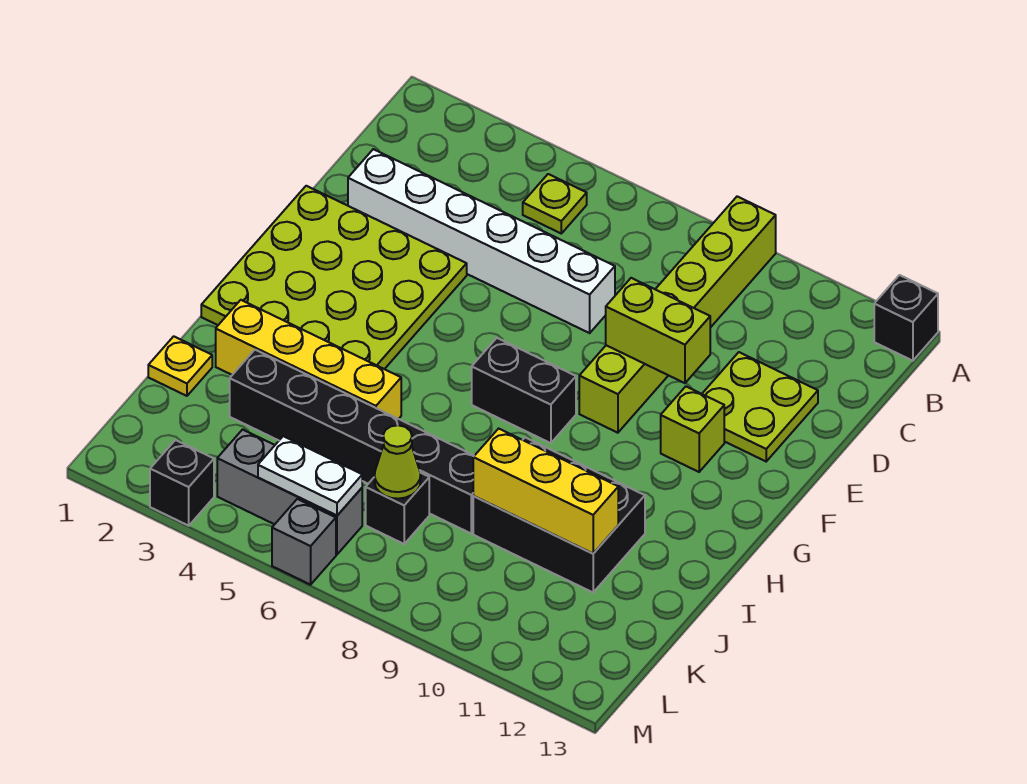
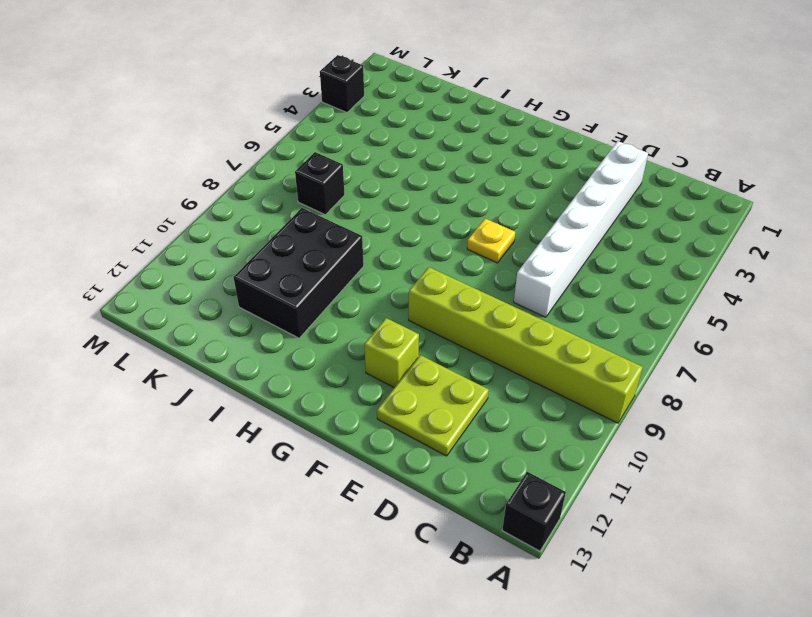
yellow 1x1 plate [467,219,515,263] -> yellow 1x1 plate moved to [148,336,212,396]
none -> lime 1x1 plate [523,174,587,233]
none -> lime 4x4 plate [201,186,467,369]
none -> black 1x2 brick [472,338,576,443]

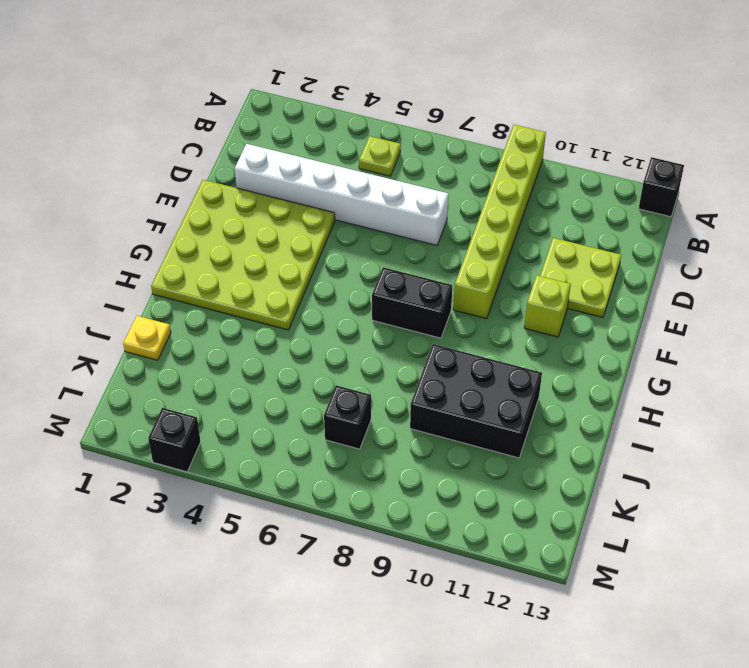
none -> yellow 1x4 brick [216,300,401,419]
none -> black 1x6 brick [230,350,474,533]
none -> grey 1x3 brick [217,430,362,554]

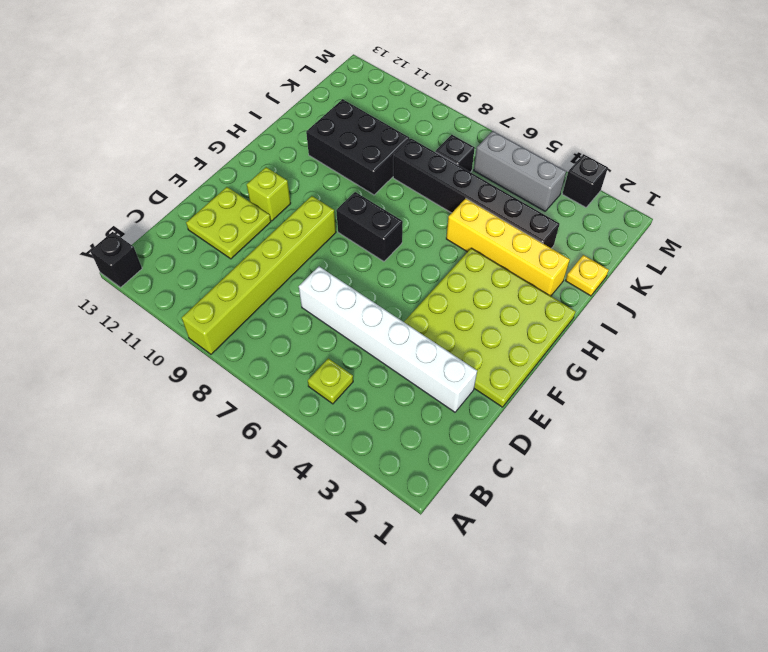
none -> grey 1x1 brick [272,499,336,585]
none -> lime 1x2 brick [606,278,710,383]
none -> yellow 1x3 brick [473,429,618,554]

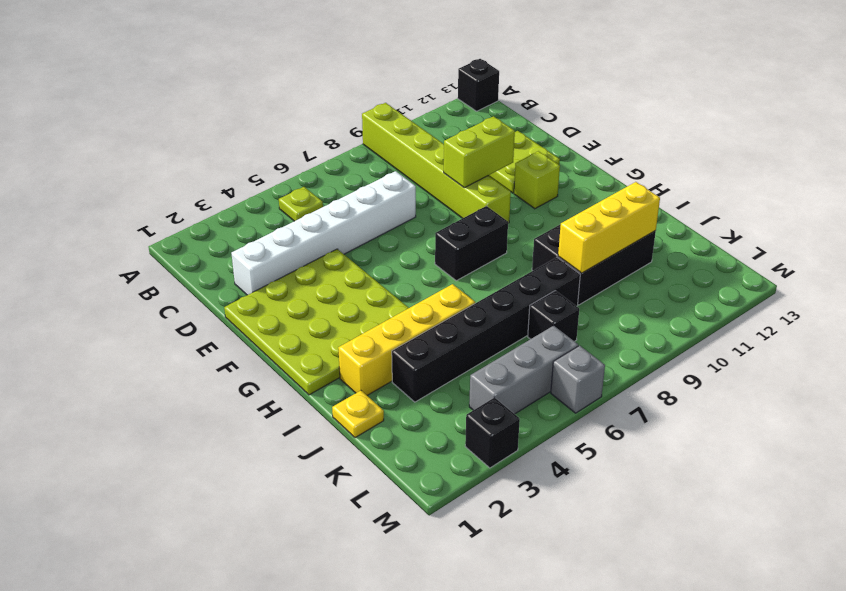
none -> lime 1x1 cone [374,425,421,499]
none -> white 1x2 plate [258,436,362,516]

